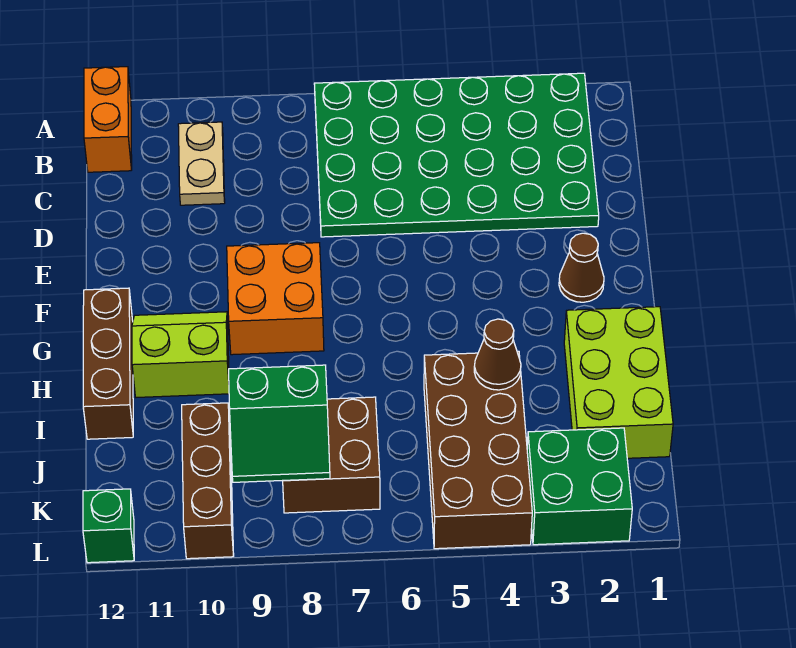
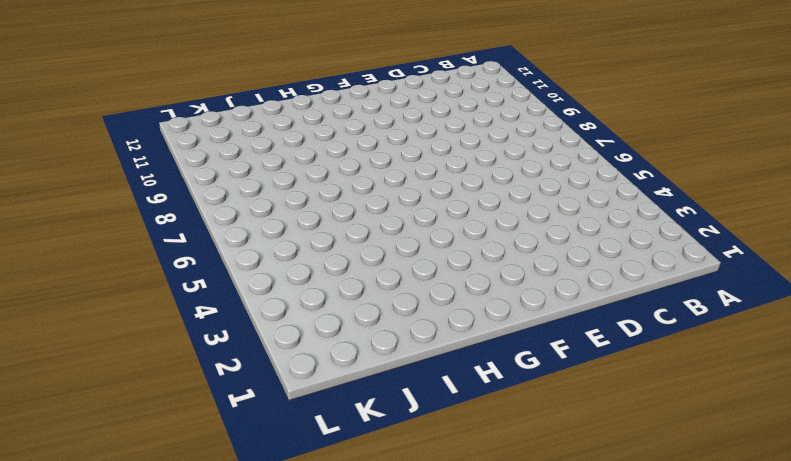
none -> green 4x6 plate [314,73,599,237]
none -> orange 1x2 brick [84,67,132,172]
none -> tan 1x2 plate [178,122,225,205]

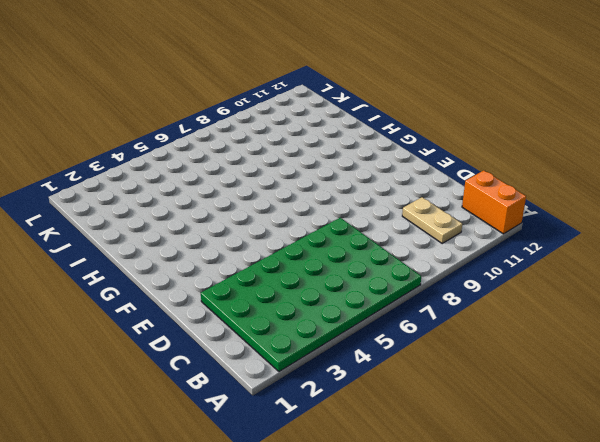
none -> brown 1x1 cone [559,233,604,302]
none -> orange 2x2 brick [227,243,324,355]
none -> lime 2x2 slope [132,312,229,397]

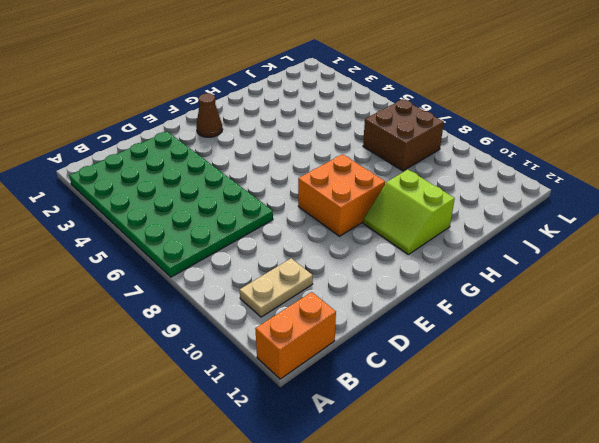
none -> brown 1x3 brick [83,288,133,439]
none -> lime 2x3 brick [564,307,673,458]
none -> brown 2x4 brick [424,351,532,549]

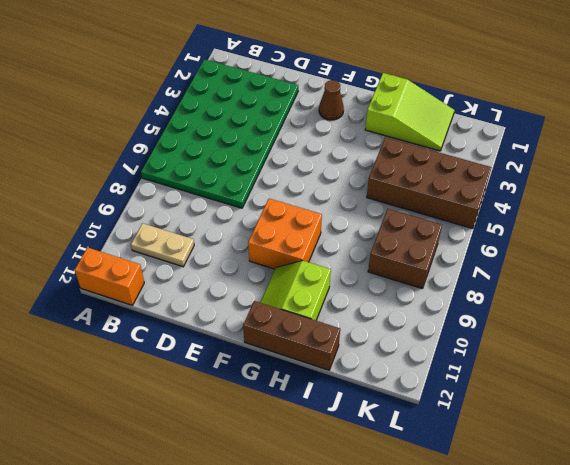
lime 2x3 slope [365,73,454,151] -> lime 2x3 brick [564,307,673,458]
none -> brown 1x3 brick [182,403,234,559]
none -> green 2x2 brick [527,428,632,545]
none -> green 1x1 brick [83,489,134,563]

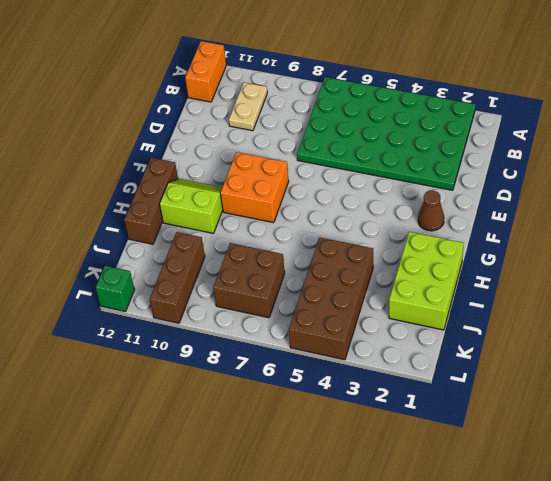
none -> green 2x2 brick [527,428,632,545]
none -> brown 1x1 cone [474,319,521,390]
none -> green 2x2 slope [229,365,330,482]

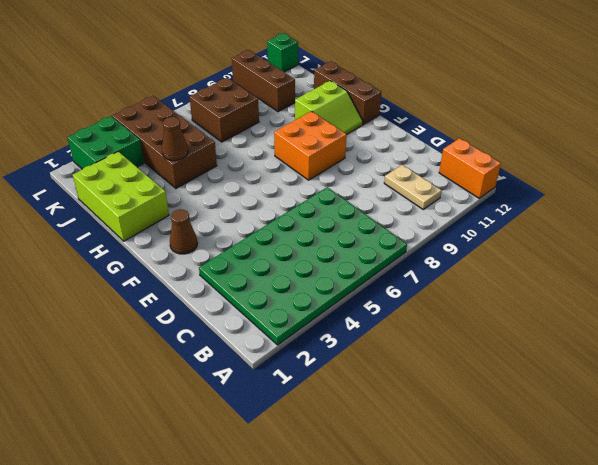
none -> green 2x2 slope [229,365,330,482]

